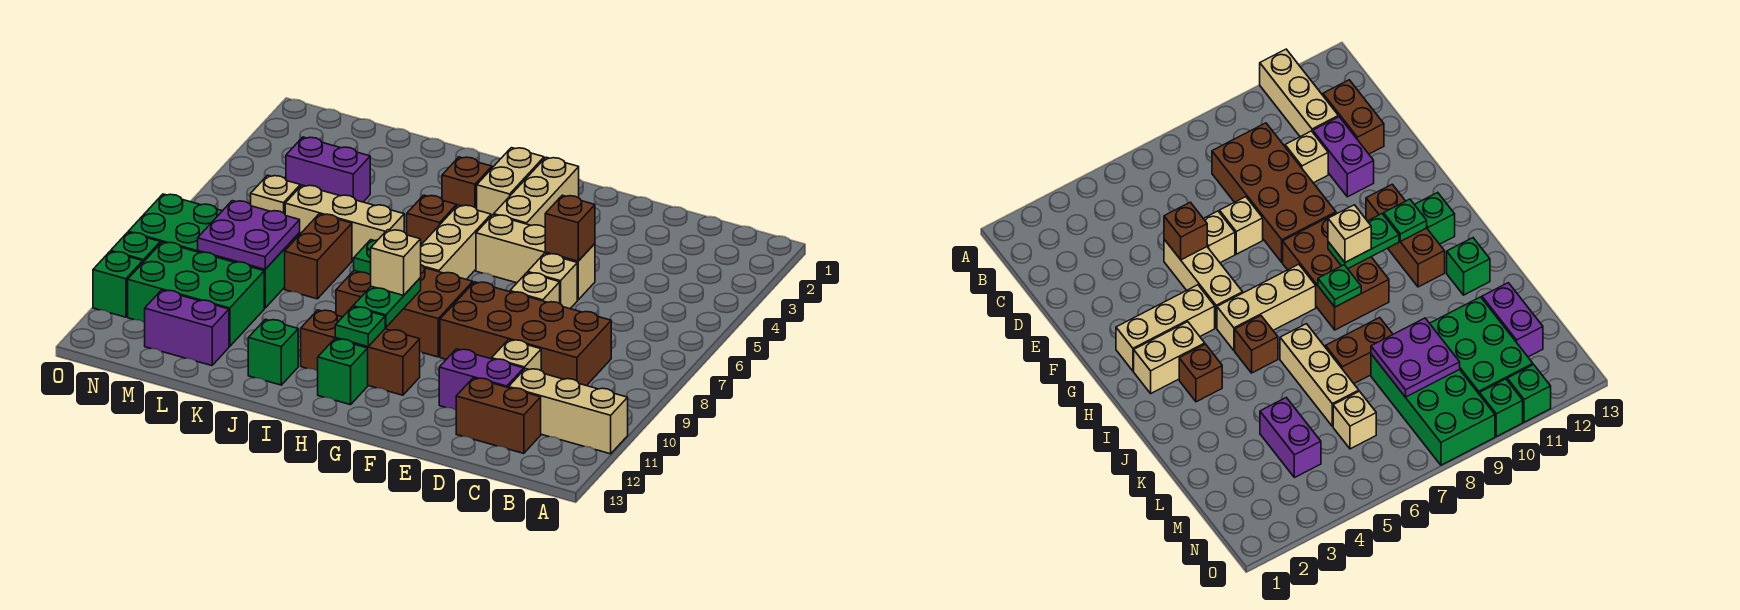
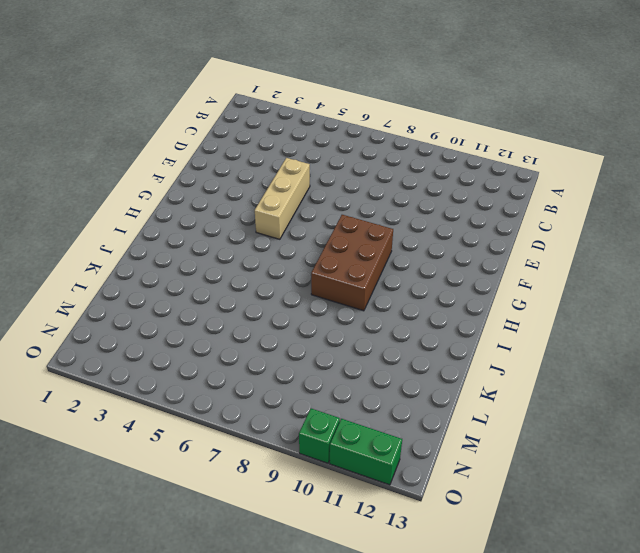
green 1x2 brick [330,419,402,485] -> green 1x1 brick [93,251,143,317]
none -> tan 1x3 brick [509,369,628,454]
none -> brown 2x4 brick [440,282,611,386]
none -> brown 1x2 brick [456,378,541,453]
none -> tan 1x1 brick [492,340,541,370]

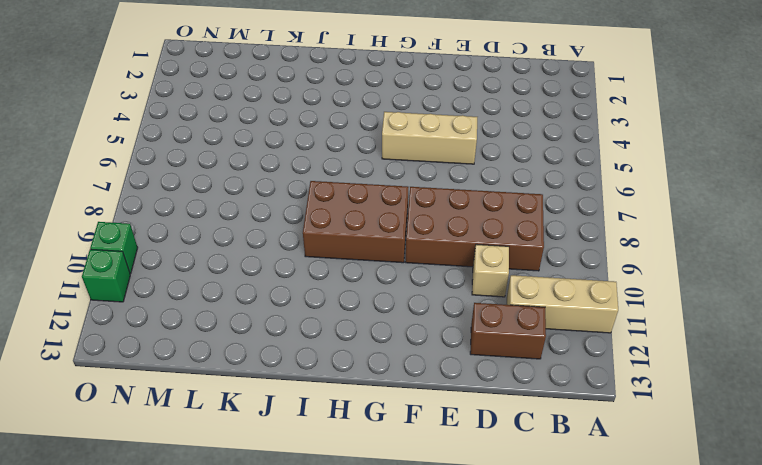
none -> purple 1x2 brick [439,349,524,410]
none -> tan 1x1 brick [528,253,577,309]
none -> tan 1x1 brick [510,273,560,303]
none -> tan 1x3 brick [494,157,579,227]

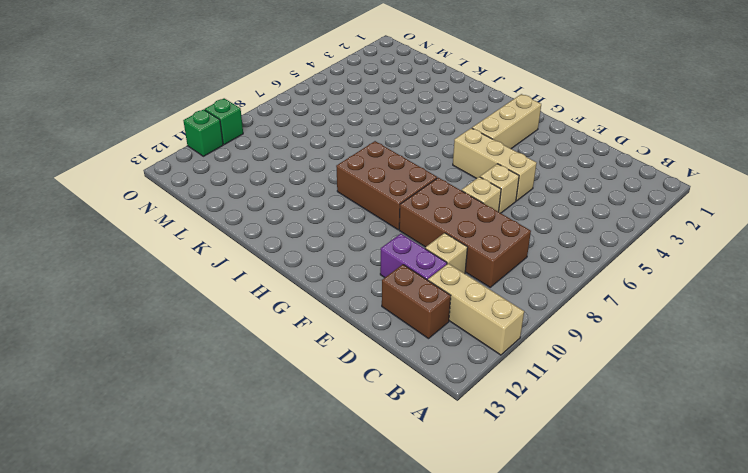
none -> brown 1x3 brick [301,310,420,395]
none -> tan 1x2 brick [477,148,544,216]
none -> tan 1x3 brick [421,205,491,279]
none -> green 1x1 brick [318,339,368,405]

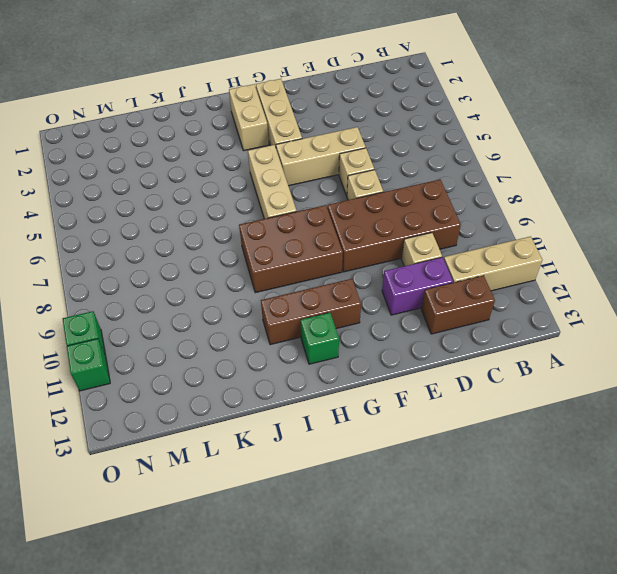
none -> brown 1x1 brick [442,157,492,209]
none -> brown 1x1 brick [407,195,457,245]
none -> tan 1x3 brick [285,185,404,261]
none -> green 1x1 brick [248,319,298,385]

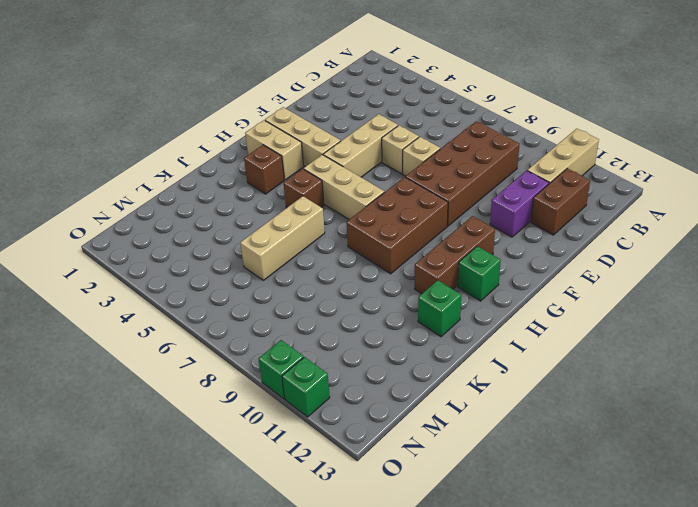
none -> tan 1x1 brick [492,340,541,370]
none -> brown 1x2 brick [285,214,352,299]
none -> purple 1x2 brick [286,137,370,202]
none -> green 2x4 brick [128,194,300,308]

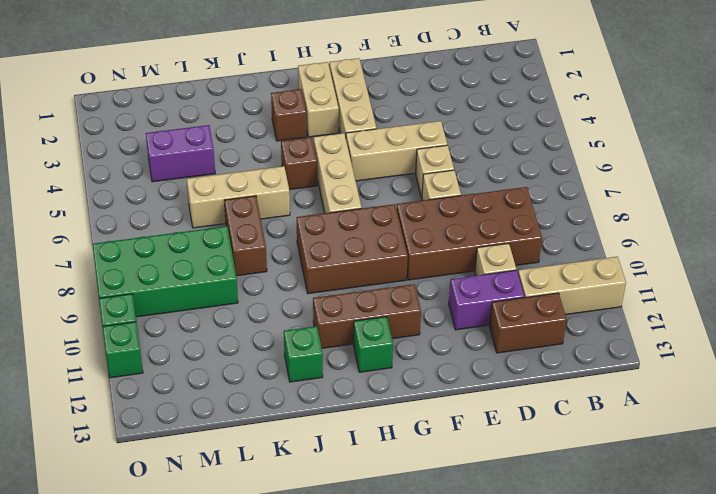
none -> green 2x3 brick [128,242,264,347]
none -> purple 1x2 brick [145,290,229,366]
none -> tan 1x1 brick [251,175,300,214]
none -> brown 1x1 brick [545,195,595,261]

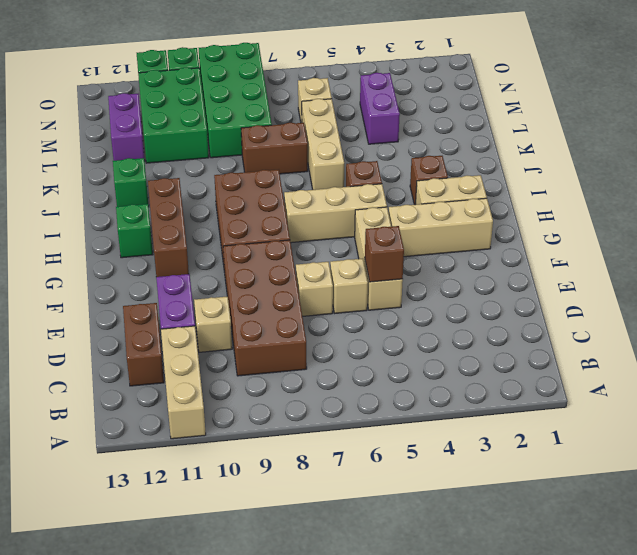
none -> green 1x2 plate [353,278,421,327]
none -> green 1x1 plate [335,307,385,347]
none -> green 1x1 plate [354,240,377,275]
none -> purple 2x2 plate [198,201,300,269]

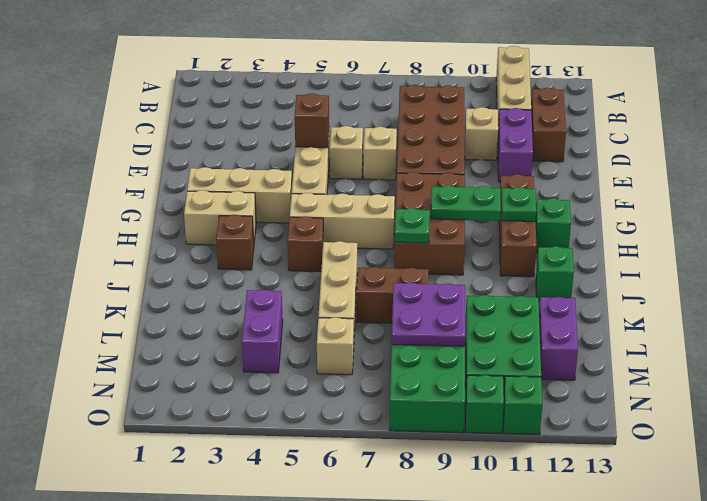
none -> tan 1x1 brick [371,230,421,295]

